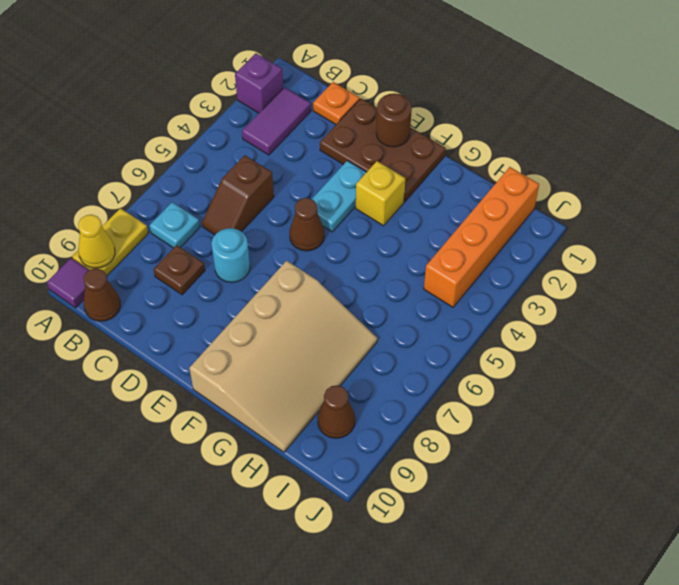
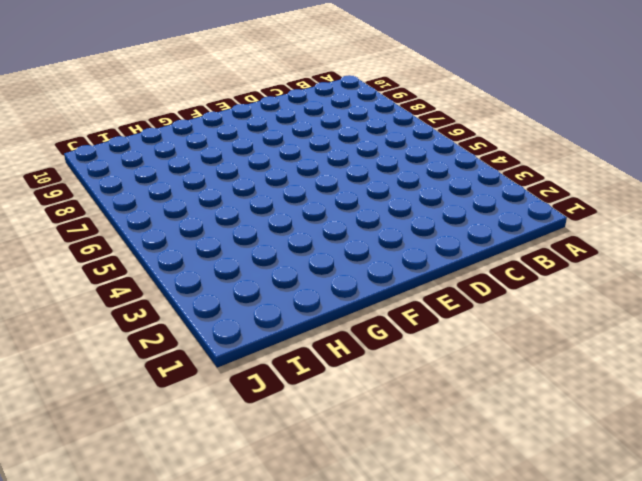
none -> purple 1x1 brick [235,53,283,113]
none -> yellow 1x2 plate [72,208,148,276]
none -> purple 1x1 tile [47,258,89,308]

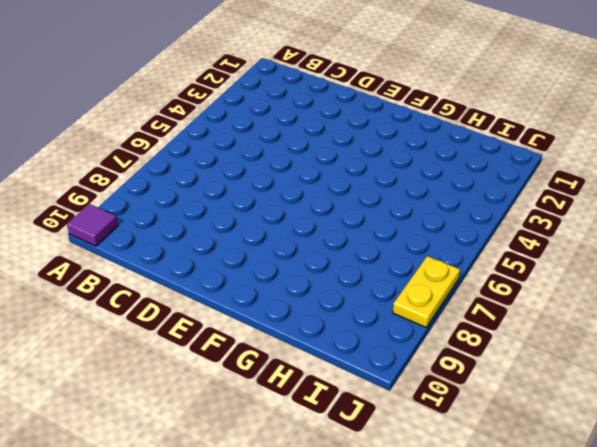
yellow 1x2 plate [393,256,460,327] -> yellow 1x2 plate moved to [72,208,148,276]
none -> purple 1x1 brick [235,53,283,113]
none -> purple 1x2 tile [242,88,311,155]
none -> cyan 1x1 plate [150,202,200,248]

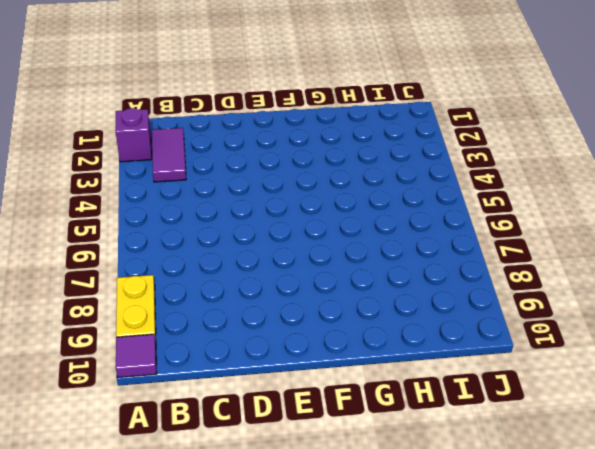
none -> cyan 1x1 plate [150,202,200,248]
none -> brown 1x1 cone [84,268,120,321]
none -> orange 1x1 plate [313,82,360,124]

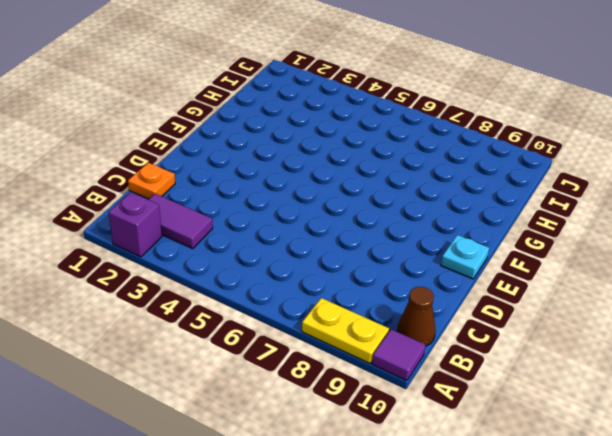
cyan 1x1 plate [441,235,489,279] -> cyan 1x1 plate moved to [150,202,200,248]
none -> brown 1x2 slope [202,155,274,235]
none -> brown 1x1 plate [154,245,205,295]
none -> brown 2x3 plate [320,99,446,202]

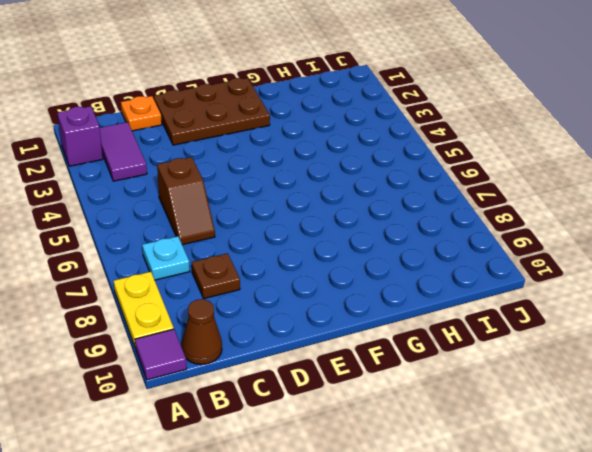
none -> cyan 1x1 round brick [212,228,250,282]
none -> cyan 1x2 plate [312,161,366,232]
none -> brown 1x1 cone [289,198,324,251]

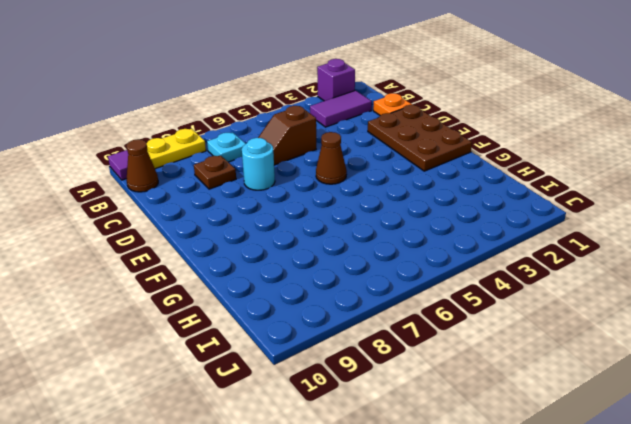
none -> cyan 1x2 plate [312,161,366,232]
none -> yellow 1x1 brick [356,161,405,226]
none -> tan 3x4 slope [189,261,377,452]

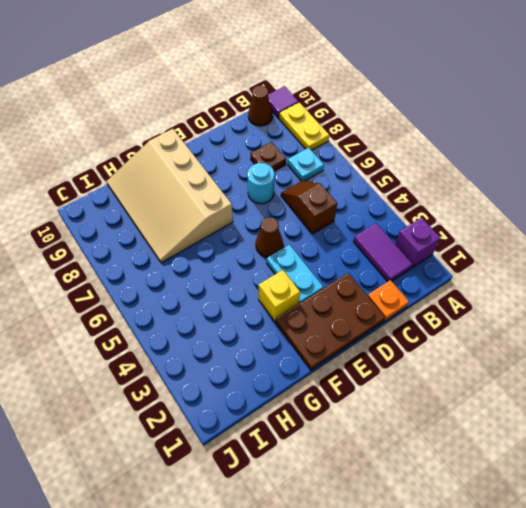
none -> orange 1x4 brick [424,167,539,307]
none -> brown 1x1 cone [317,385,355,438]
none -> yellow 1x1 cone [78,215,115,268]

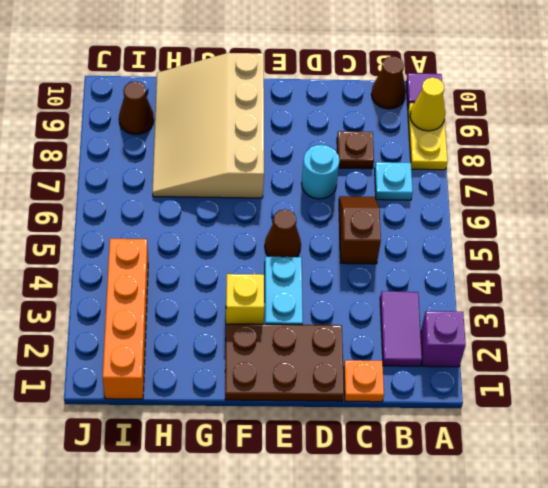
none -> brown 1x1 round brick [376,93,412,147]

